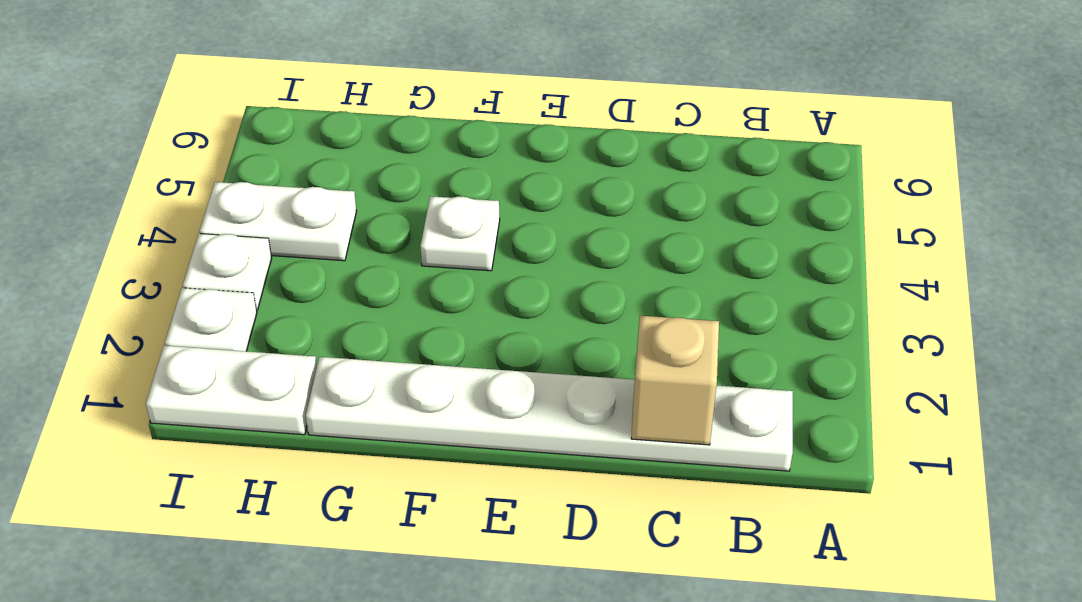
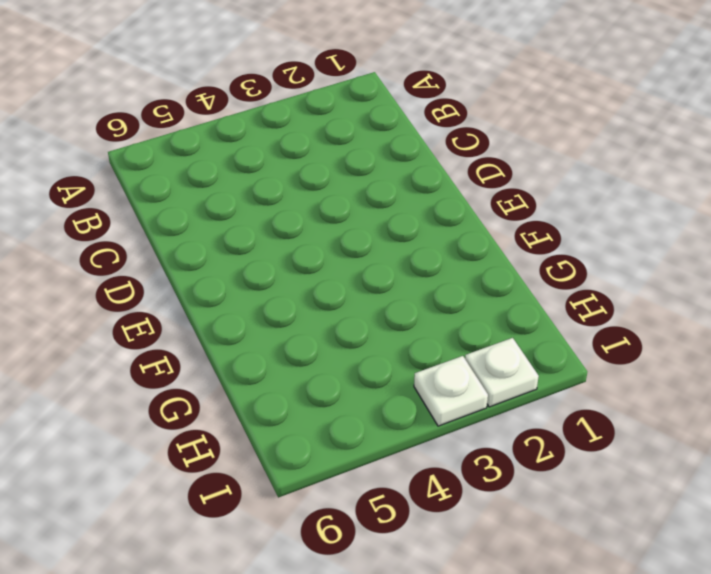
none -> white 1x6 plate [306,357,793,471]
none -> white 1x1 plate [420,196,500,271]

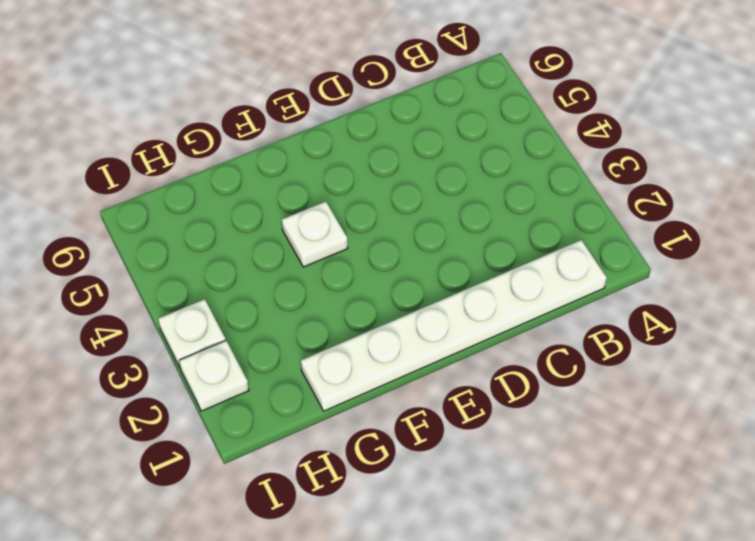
none -> white 1x2 plate [146,346,317,435]
none -> white 1x2 plate [200,182,357,261]

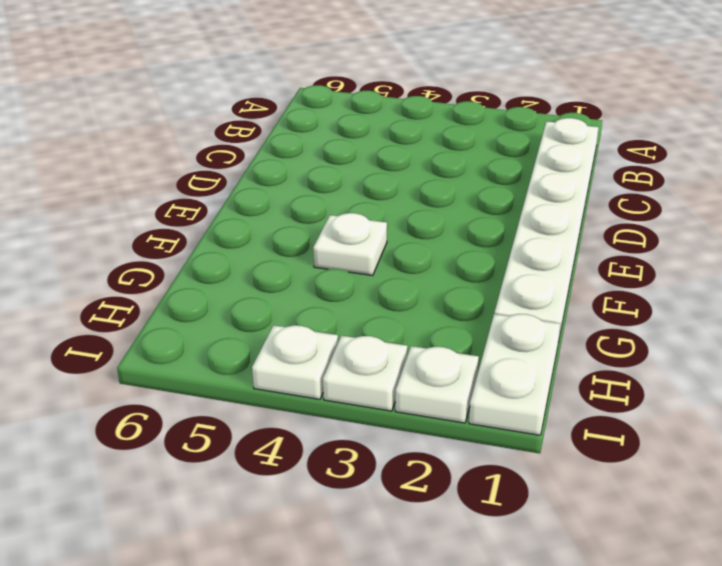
white 1x1 plate [252,325,338,399] -> white 1x2 plate [200,182,357,261]
none -> tan 1x1 brick [631,316,719,445]

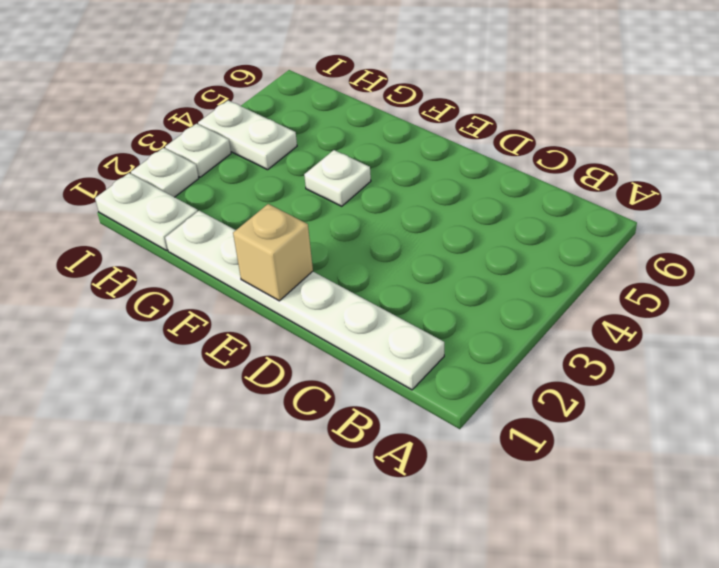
tan 1x1 brick [233,204,313,301] -> tan 1x1 brick moved to [631,316,719,445]

